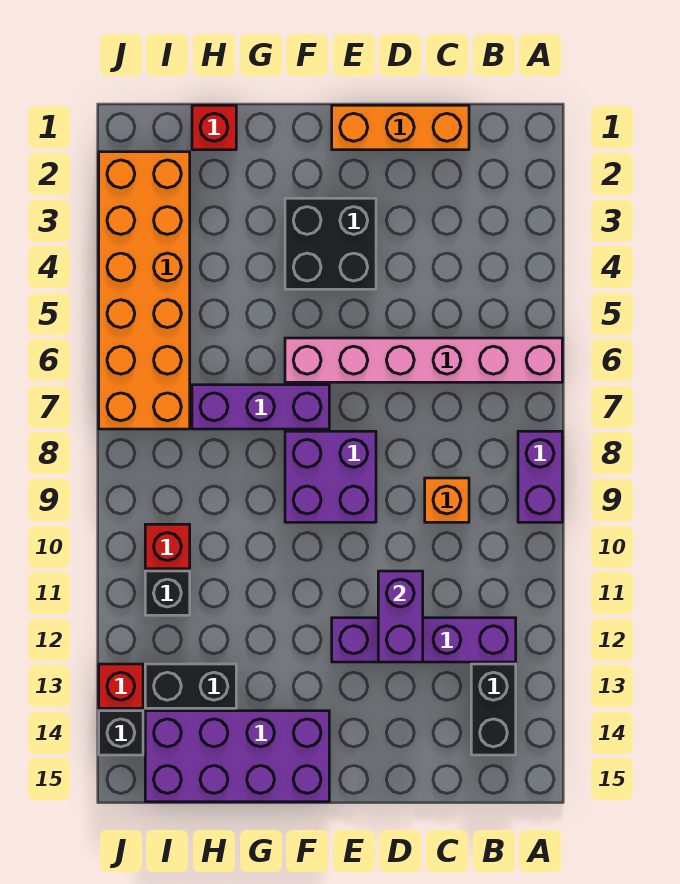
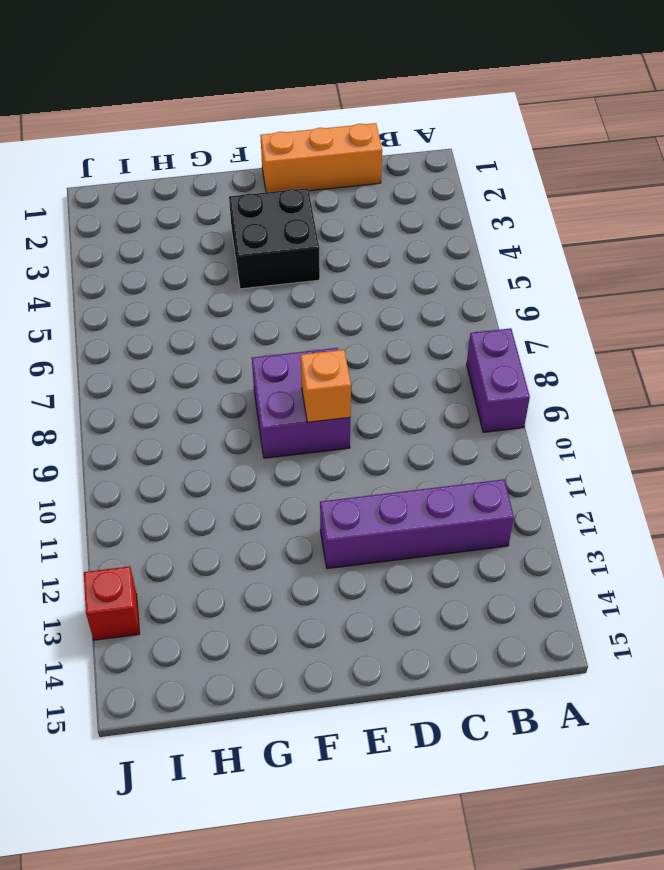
orange 1x1 brick [301,350,351,422] -> orange 1x1 brick moved to [425,478,469,522]
none -> pink 1x6 brick [285,338,562,382]
none -> black 1x2 brick [471,664,516,755]
none -> purple 1x3 brick [192,385,329,429]

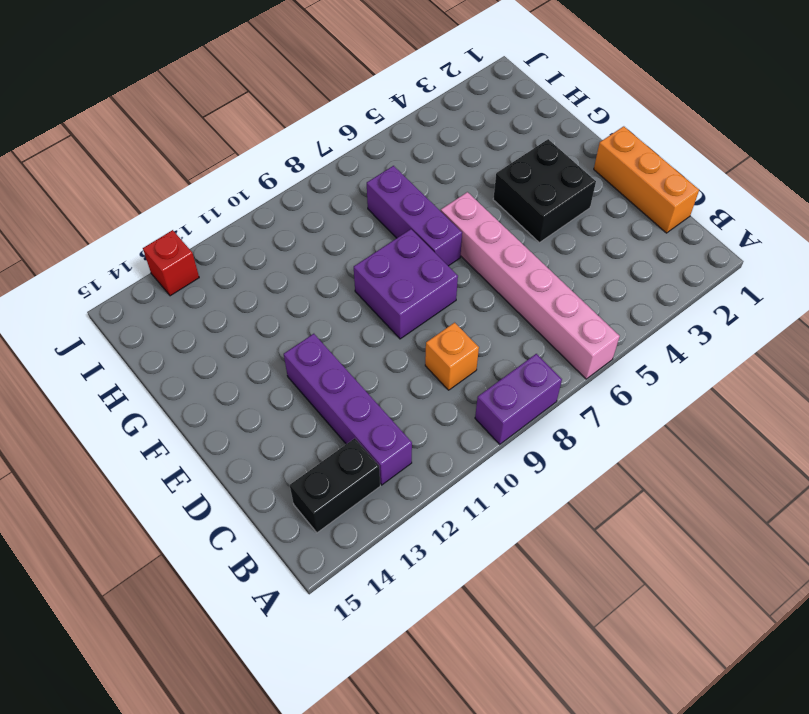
none -> purple 2x4 brick [145,711,329,802]
none -> red 1x1 brick [192,105,236,150]
none -> black 1x2 brick [145,664,236,708]

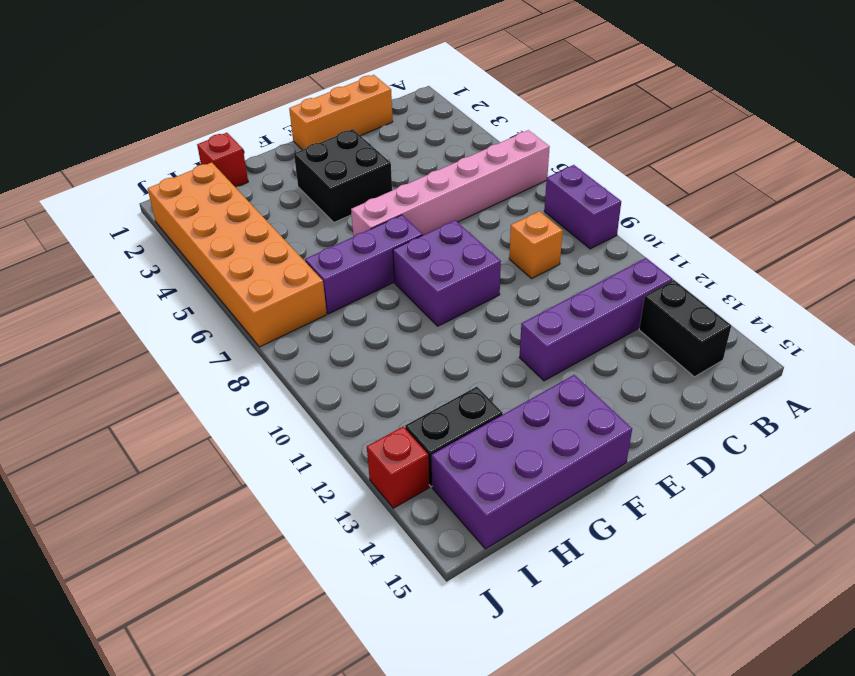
none -> red 1x1 brick [145,524,190,569]
none -> black 1x1 brick [145,571,190,615]
none -> black 1x1 brick [99,711,143,755]

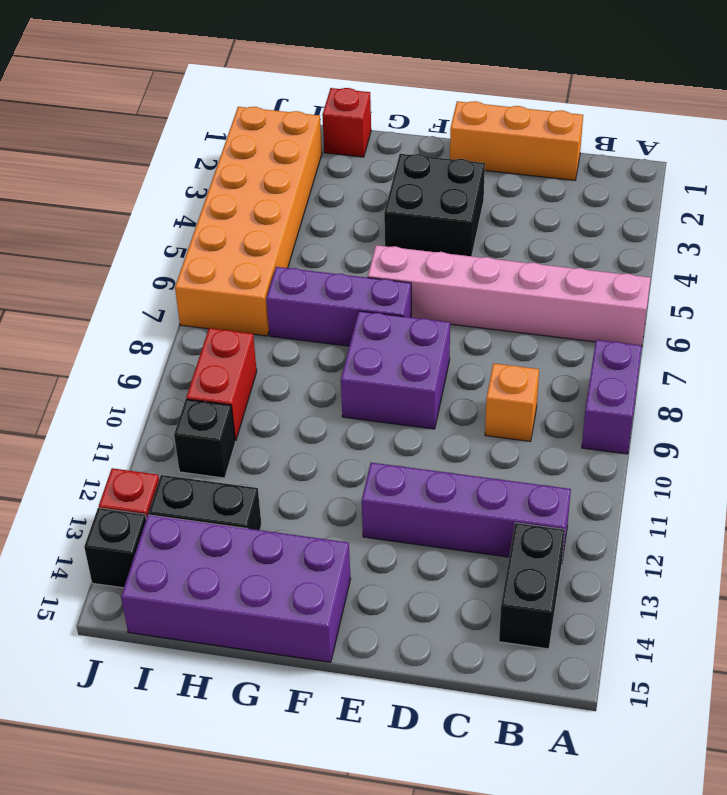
red 1x2 brick [186,328,257,441] -> red 1x1 brick [145,524,190,569]
none -> purple 1x2 brick [378,571,423,662]

